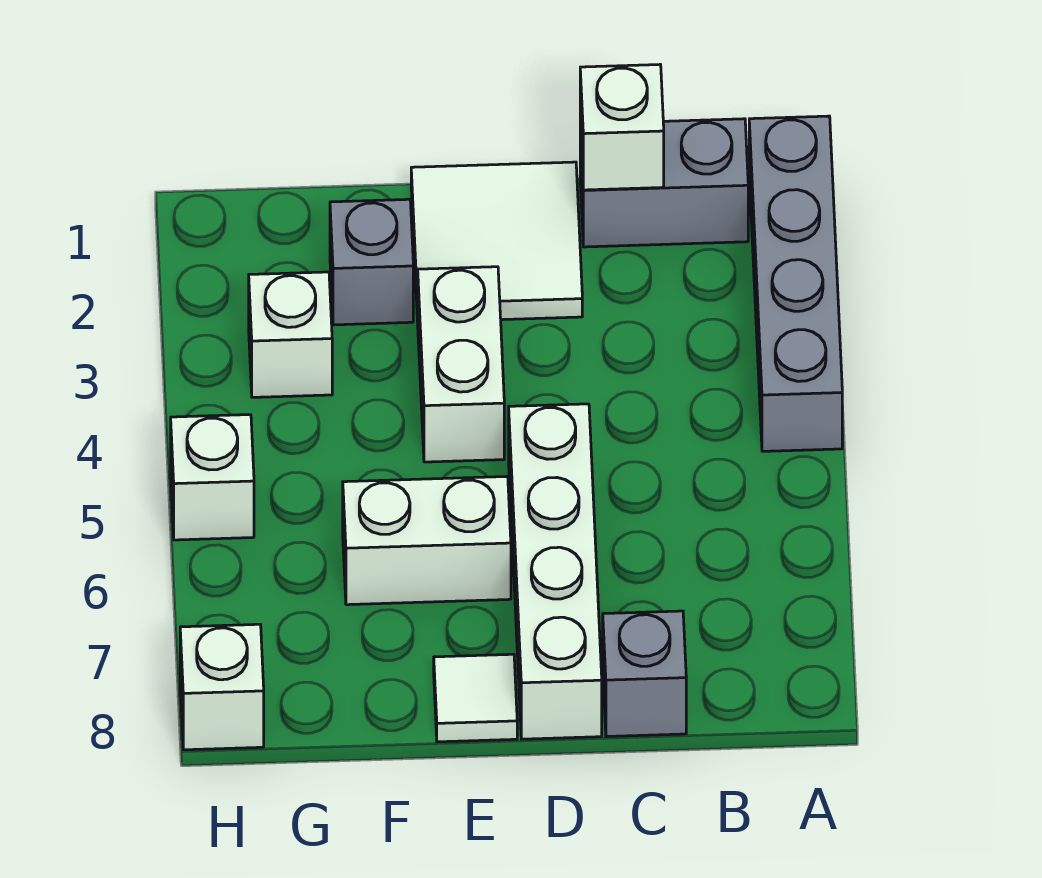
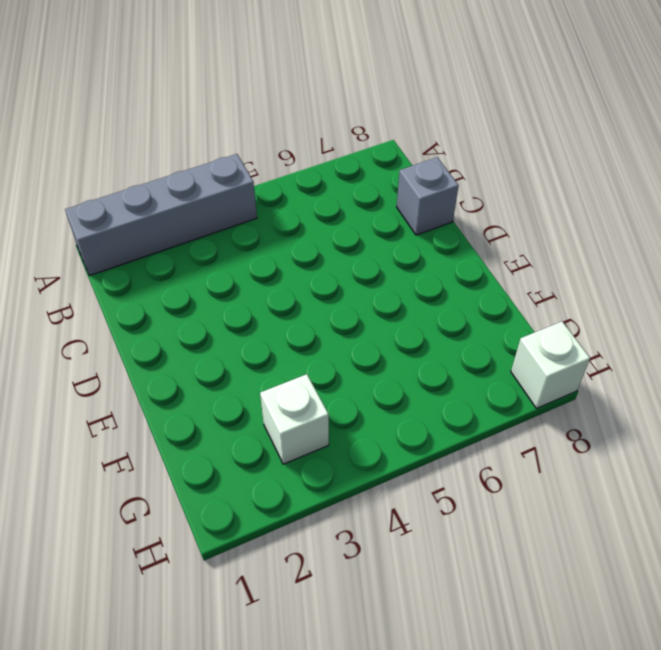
none -> grey 1x2 brick [580,119,748,247]
none -> white 2x2 tile [411,162,582,321]
none -> white 1x4 brick [509,404,602,739]

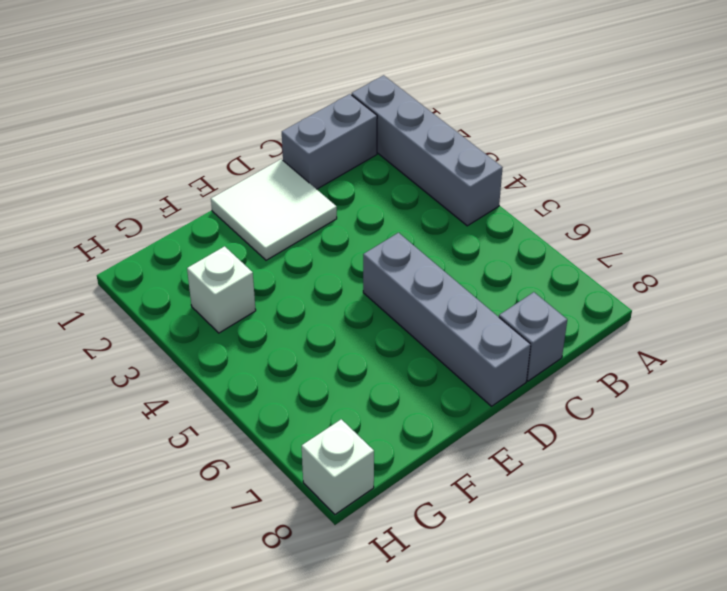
grey 1x4 brick [363,233,531,406] -> white 1x4 brick [509,404,602,739]
none -> white 1x2 brick [418,267,504,462]
none -> white 1x2 brick [343,477,511,605]
none -> white 1x1 tile [434,654,517,742]

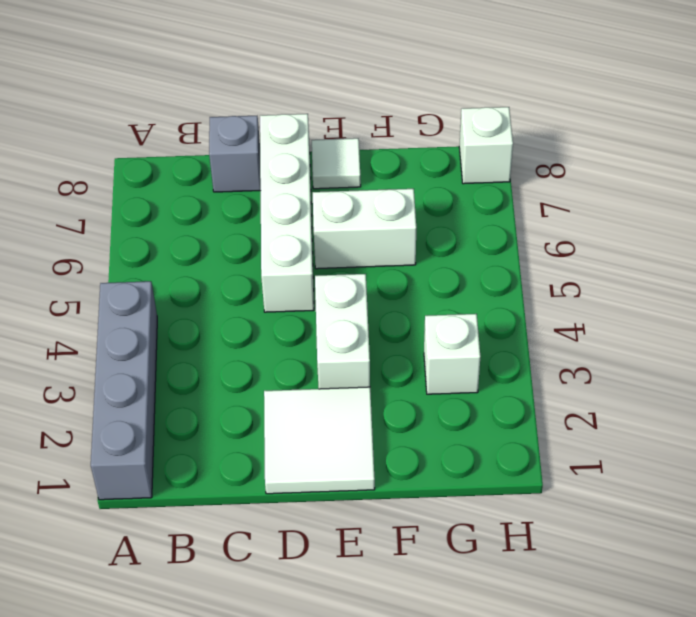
none -> grey 1x2 brick [580,119,748,247]
none -> grey 1x1 brick [330,199,413,325]
none -> white 1x1 brick [171,415,254,540]

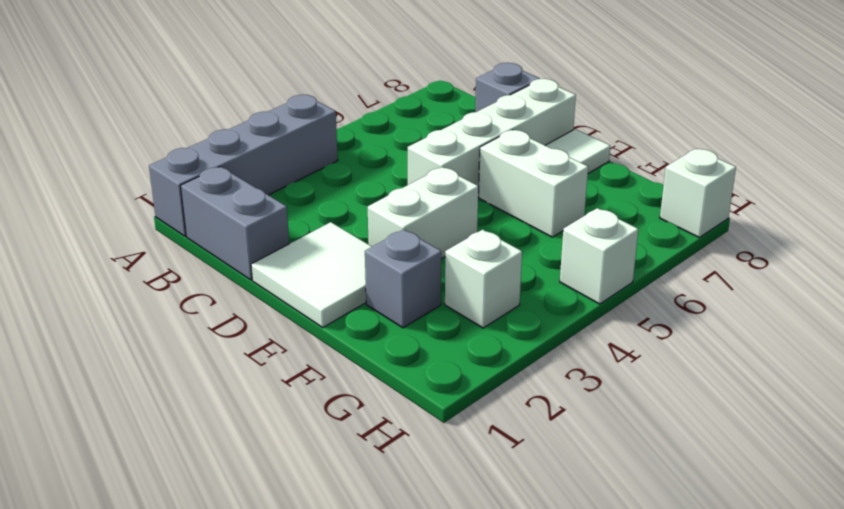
none -> white 1x1 brick [580,65,664,190]

